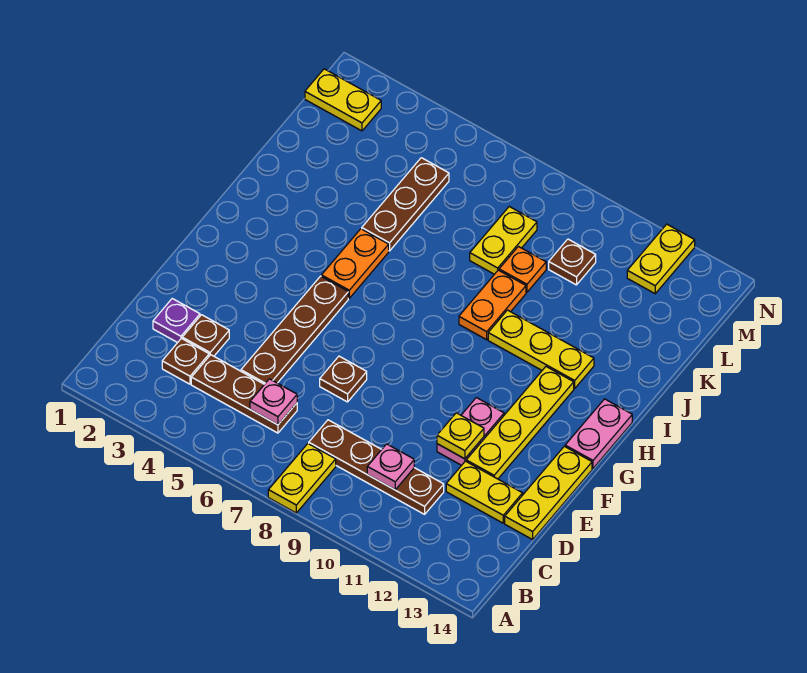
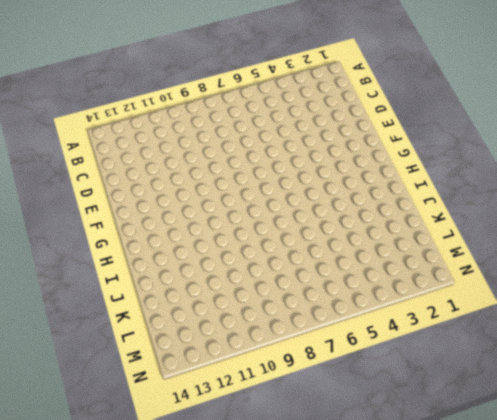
none -> yellow 1x2 plate [268,444,336,513]
none -> brown 1x1 plate [162,338,209,384]
none -> brown 1x3 plate [191,355,297,433]

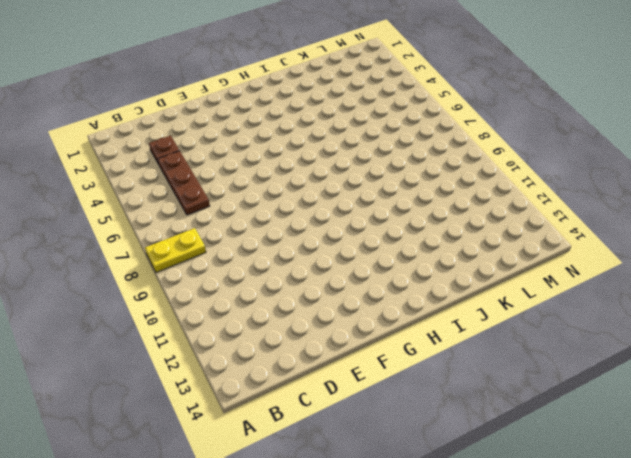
none -> brown 1x4 plate [309,420,444,514]
none -> purple 1x1 plate [153,299,200,343]
none -> brown 1x1 plate [182,315,229,356]

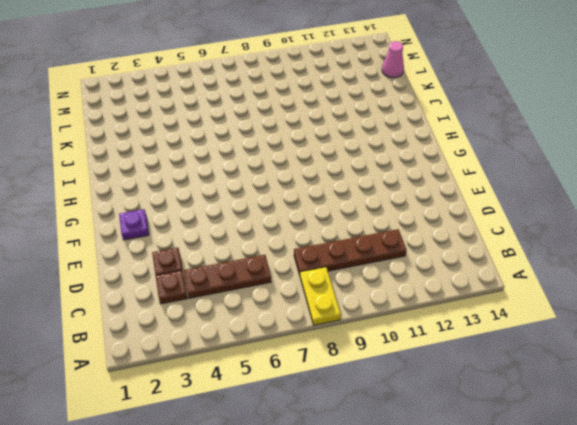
purple 1x1 plate [119,209,149,240] -> purple 1x1 plate moved to [153,299,200,343]
pink 1x1 cone [382,41,404,78] -> none
none -> brown 1x4 plate [241,276,348,384]
none -> yellow 1x2 plate [446,461,523,523]
none -> yellow 1x3 plate [505,446,592,540]

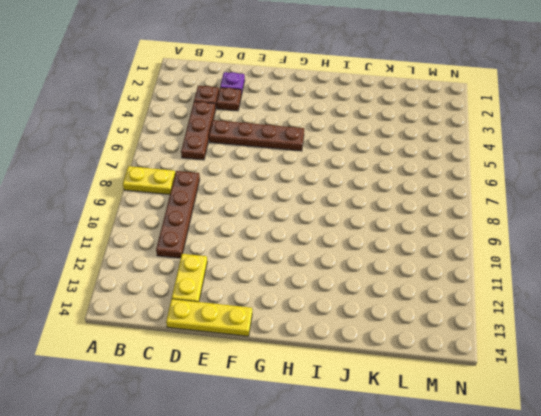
none -> brown 1x1 plate [320,356,367,402]
none -> pink 1x2 plate [437,398,504,465]
none -> yellow 1x4 plate [466,367,574,479]

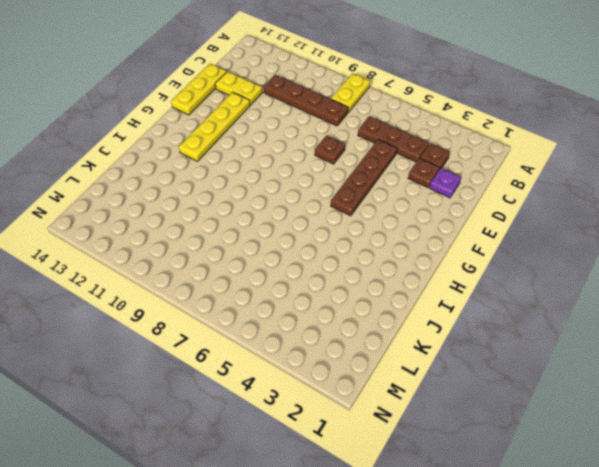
none -> pink 1x2 plate [437,398,504,465]
none -> pink 1x2 plate [565,399,632,468]
none -> orange 1x2 plate [321,229,389,298]

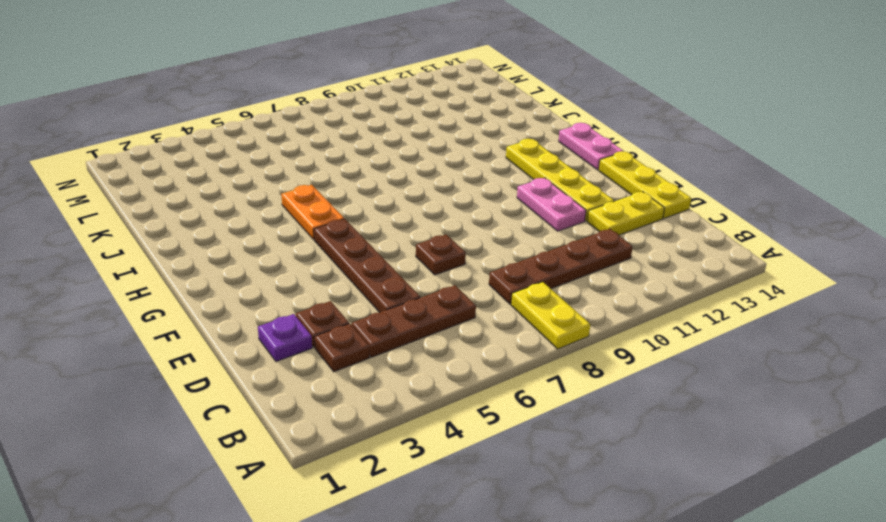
none -> orange 1x2 plate [459,270,526,340]
none -> yellow 1x3 plate [488,310,594,388]
none -> brown 1x3 plate [362,158,449,251]

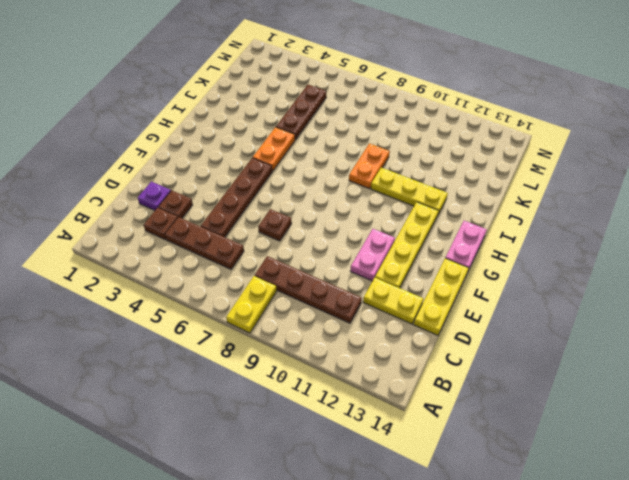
none -> yellow 1x2 plate [470,207,537,274]
none -> orange 1x1 plate [499,247,546,292]
none -> brown 1x1 plate [549,239,596,285]

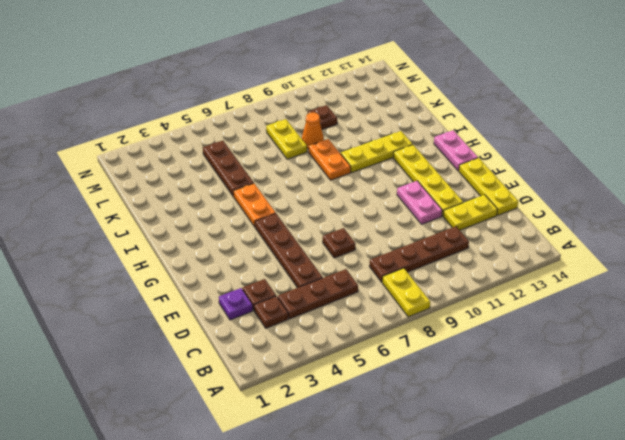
orange 1x1 cone [302,112,324,149] -> orange 1x1 plate [499,247,546,292]
none -> yellow 1x2 plate [305,69,381,131]
none -> yellow 1x2 plate [627,224,695,294]
none -> pink 1x1 plate [250,379,297,425]

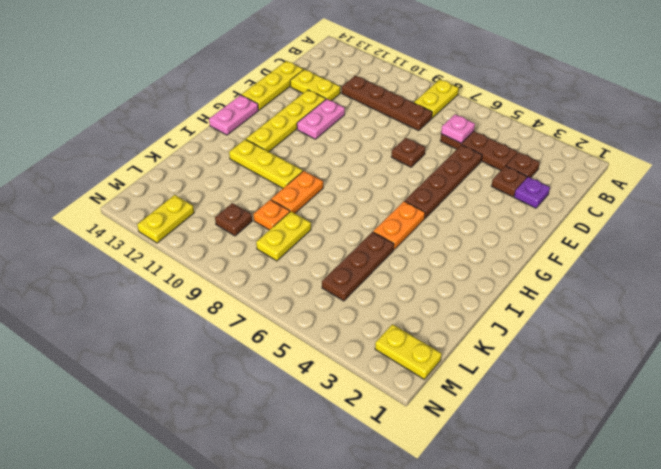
none -> pink 1x1 plate [367,444,414,490]
none -> yellow 1x1 plate [437,413,484,459]

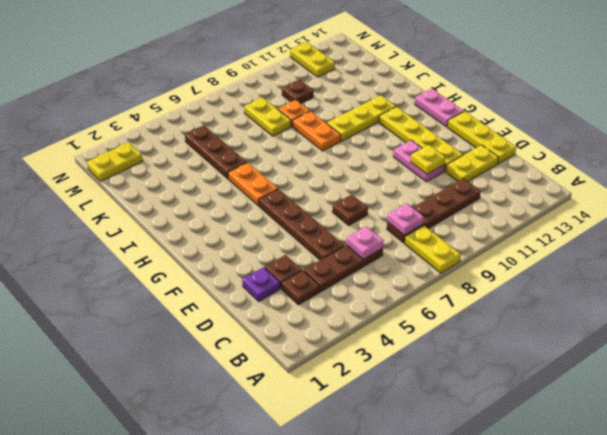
pink 1x1 plate [387,203,424,235] -> pink 1x1 plate moved to [367,444,414,490]

